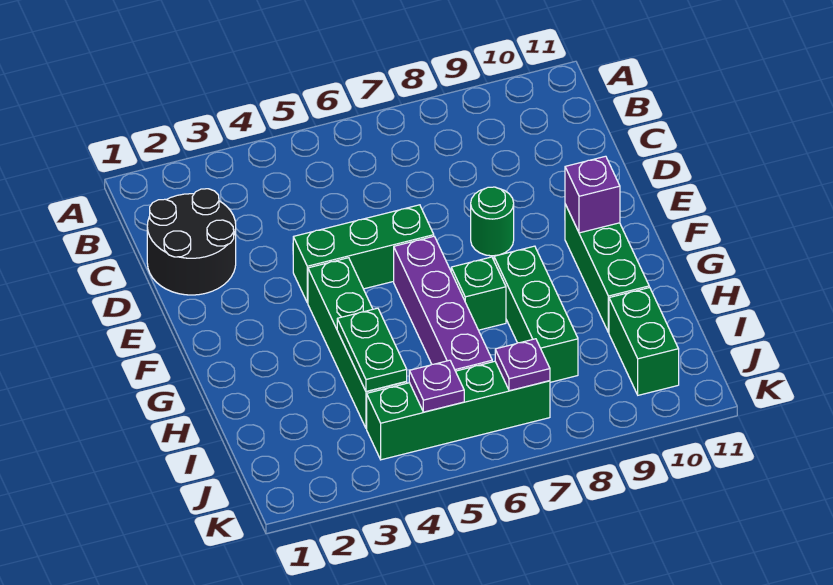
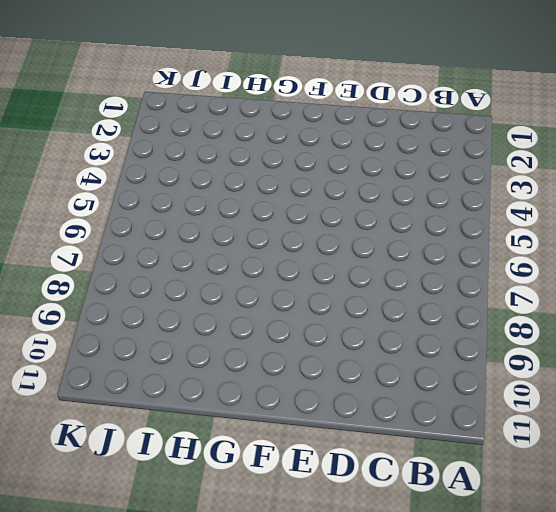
none -> black 2x2 round brick [147,189,236,295]
none -> green 1x3 brick [293,205,434,303]
none -> green 1x1 round brick [471,187,514,256]

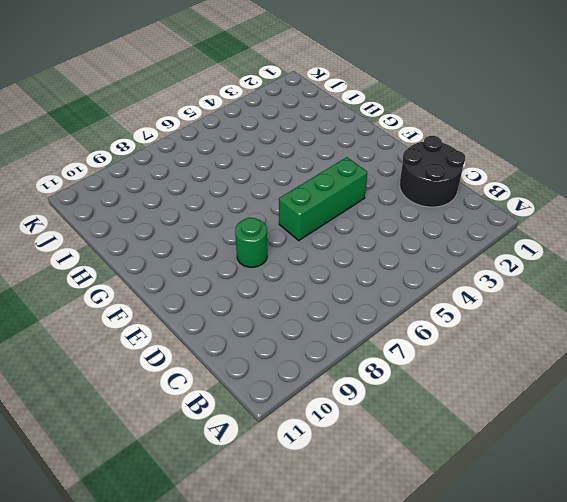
none -> green 1x4 brick [308,258,407,428]
none -> purple 1x4 brick [394,236,492,371]
none -> green 1x3 brick [565,204,649,333]

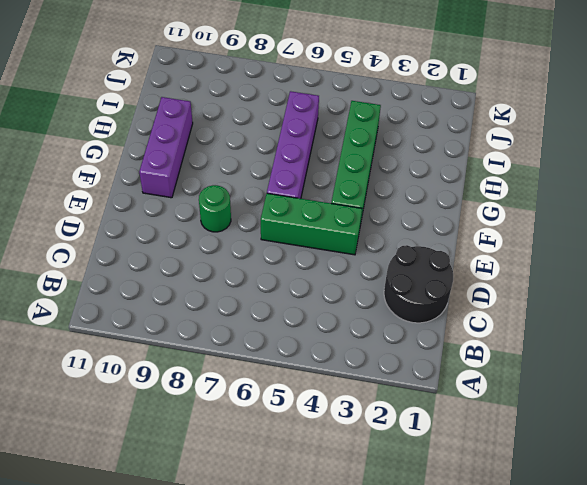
purple 1x3 brick [139,97,193,198] -> green 1x3 brick [565,204,649,333]
none -> green 1x1 brick [451,257,506,330]
none -> green 1x3 brick [494,246,578,382]
none -> green 1x2 brick [609,287,679,395]

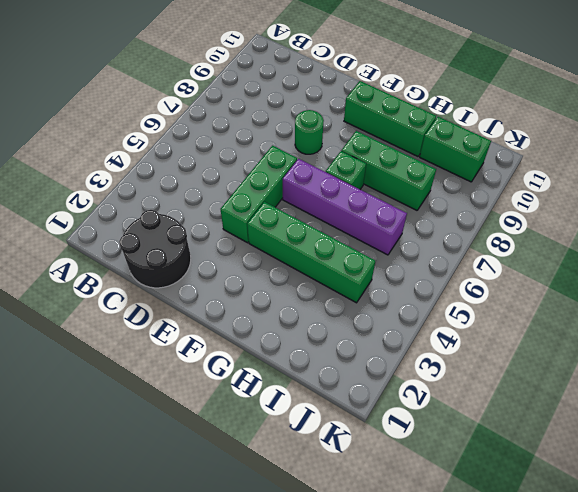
none -> green 1x4 brick [367,361,550,460]
none -> purple 1x1 brick [565,156,620,233]
none -> green 1x2 plate [337,308,407,392]

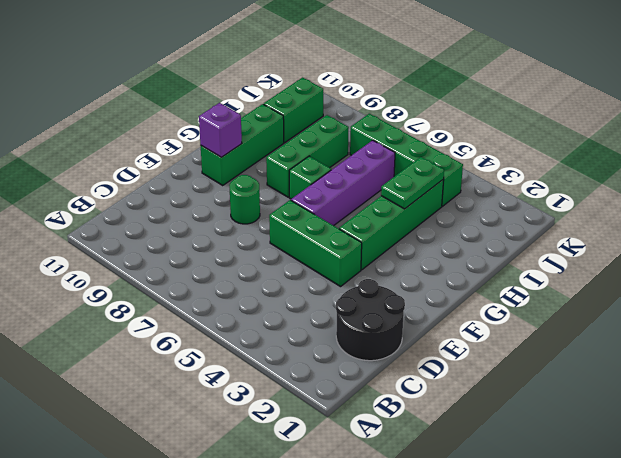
none -> purple 1x1 plate [409,360,464,412]
none -> purple 1x1 plate [495,339,550,391]

